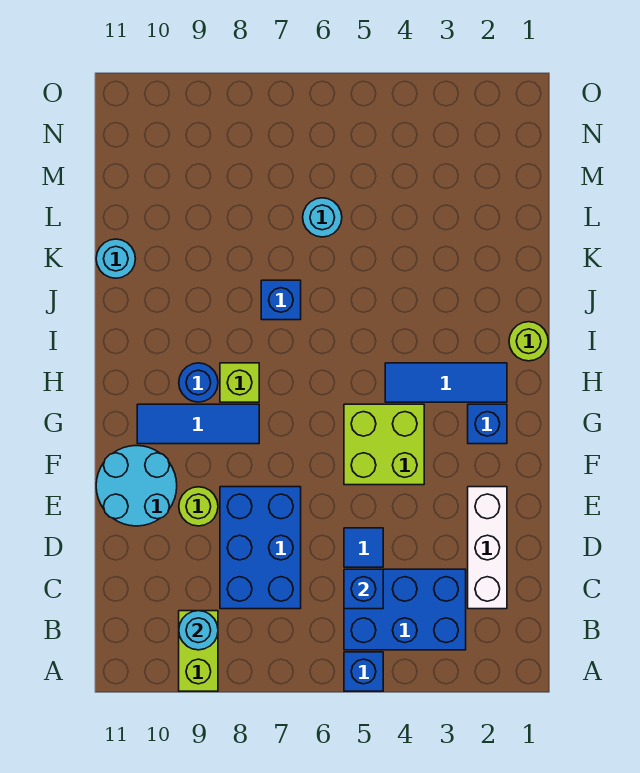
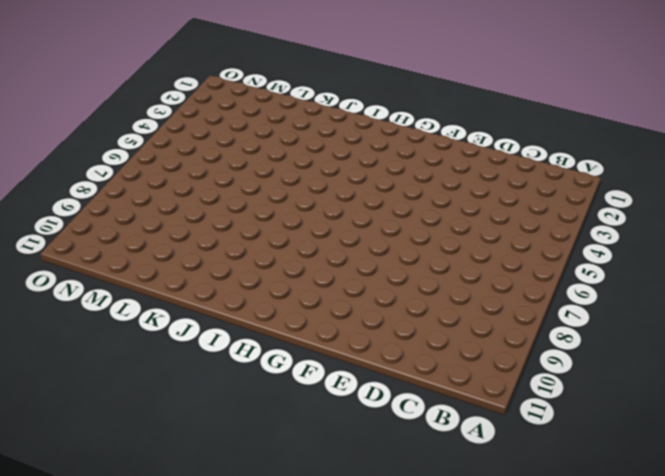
none -> blue 1x1 brick [344,652,383,691]
none -> lime 1x2 brick [179,611,218,691]
none -> blue 2x3 brick [344,569,466,650]

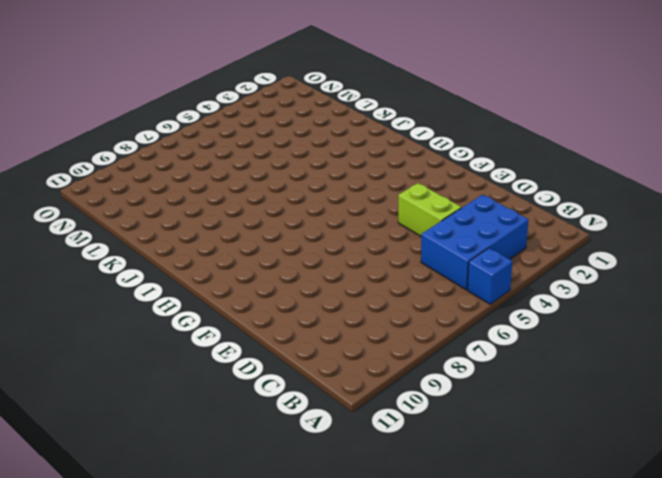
lime 1x2 brick [398,183,461,236] -> lime 1x2 brick moved to [179,611,218,691]
none -> white 1x3 brick [468,487,507,609]
none -> blue 2x3 brick [220,487,301,609]
none -> blue 1x1 tile [344,528,383,567]

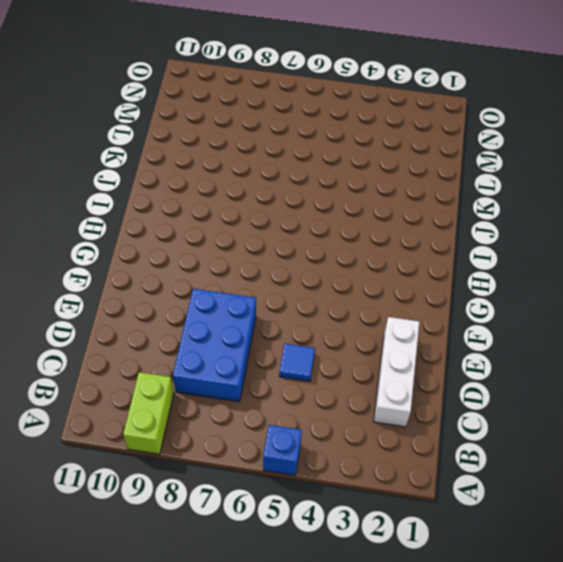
none -> blue 2x3 brick [344,569,466,650]
none -> lime 1x1 round brick [179,487,218,526]
none -> cyan 2x2 round brick [96,446,177,526]

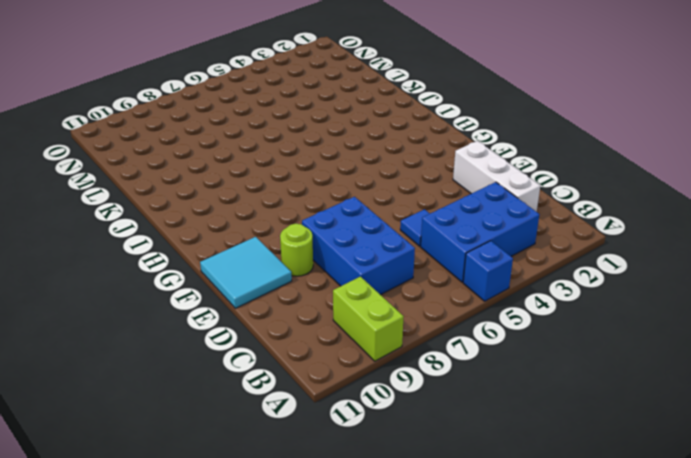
cyan 2x2 tile [200,237,292,308] -> cyan 2x2 round brick [96,446,177,526]
none -> lime 2x2 brick [344,404,424,485]
none -> blue 1x1 brick [468,404,507,444]
none -> blue 1x3 tile [137,404,259,444]

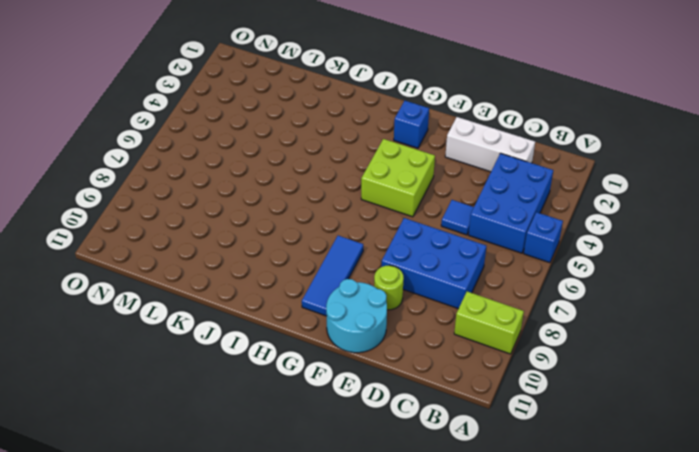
none -> blue 1x3 tile [385,363,507,402]
none -> lime 1x1 brick [220,363,259,402]
none -> blue 1x1 round brick [179,363,218,402]

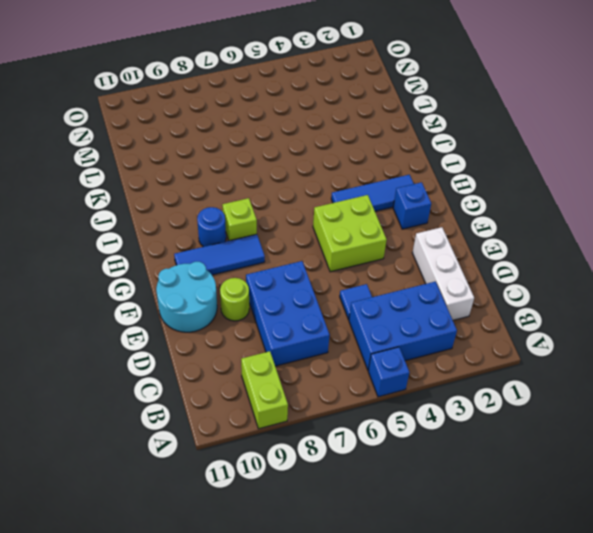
none -> lime 1x1 round brick [509,322,548,361]
none -> blue 1x1 brick [261,280,301,320]
none -> cyan 1x1 round brick [96,239,135,278]

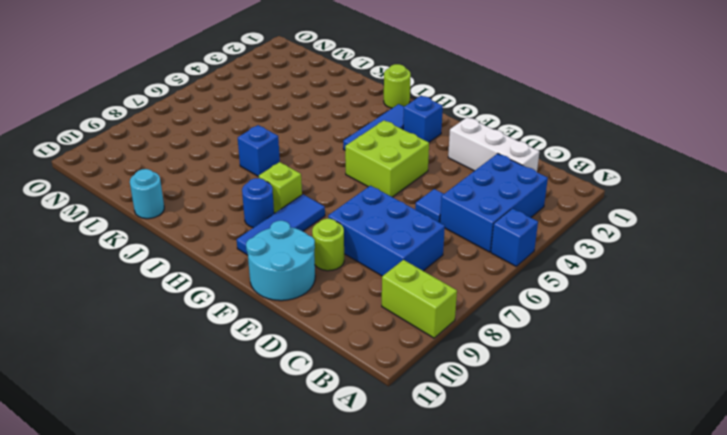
none -> cyan 1x1 round brick [303,198,342,237]
none -> cyan 1x1 round brick [179,611,218,650]
none -> blue 1x1 brick [344,569,383,609]

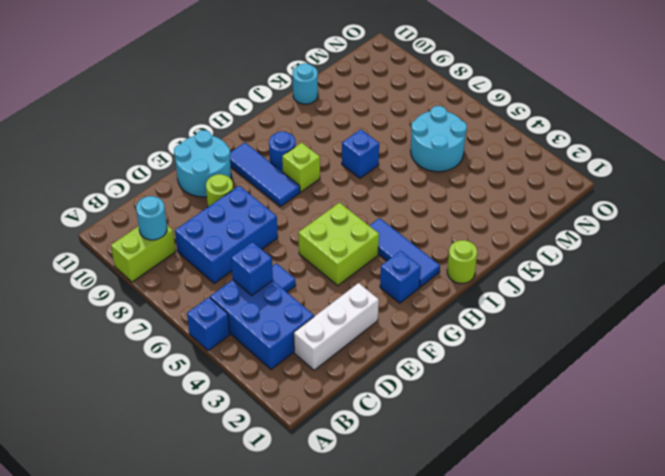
cyan 2x2 round brick [411,106,467,172] -> cyan 1x1 round brick [303,198,342,237]

